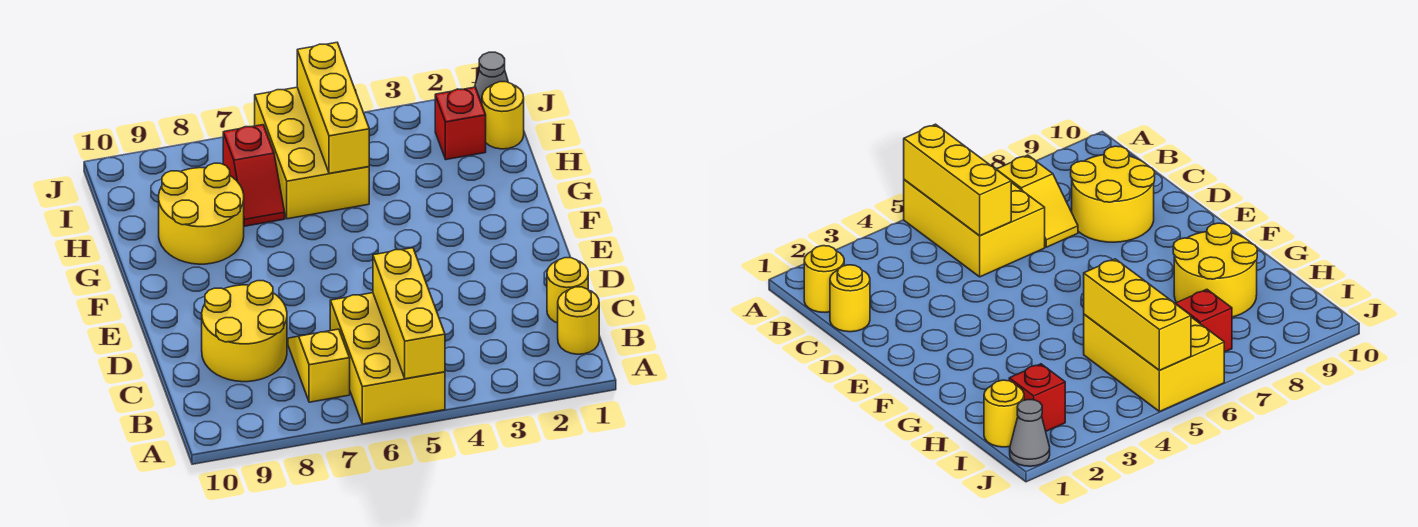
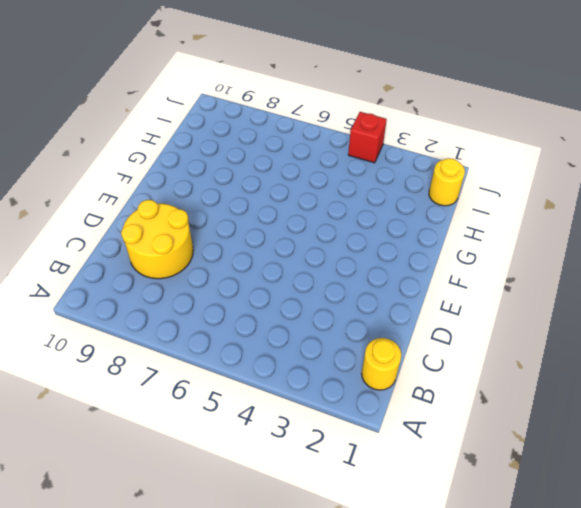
red 1x1 brick [348,112,387,163] -> red 1x1 brick moved to [435,87,486,160]
none -> yellow 2x3 brick [330,293,445,424]
none -> yellow 1x2 slope [288,329,350,402]
none -> yellow 1x1 round brick [547,258,588,323]

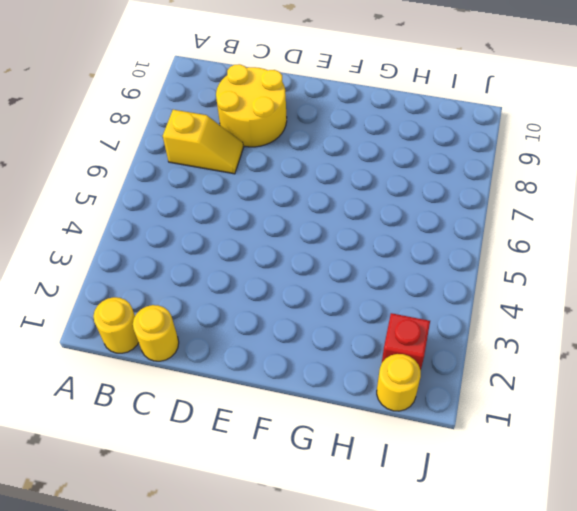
none -> yellow 2x3 brick [330,293,445,424]
none -> yellow 2x2 round brick [159,163,244,264]
none -> yellow 2x3 brick [255,87,369,219]

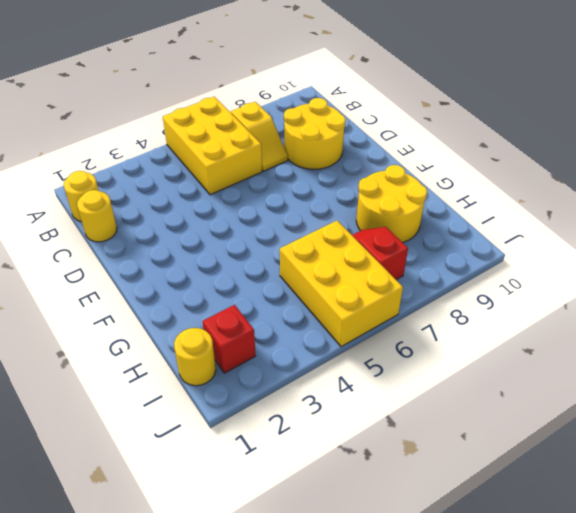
none -> grey 1x1 cone [475,52,508,103]
none -> yellow 1x3 brick [373,248,445,379]
none -> yellow 1x3 brick [297,43,369,173]

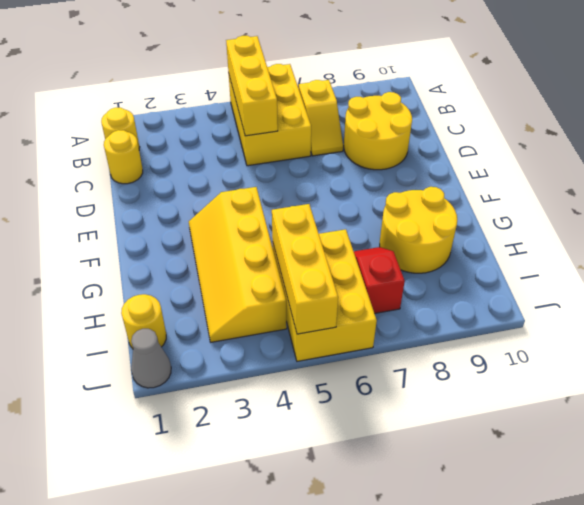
yellow 2x4 slope [189,187,287,342] -> none
none -> red 1x1 brick [435,87,486,160]

